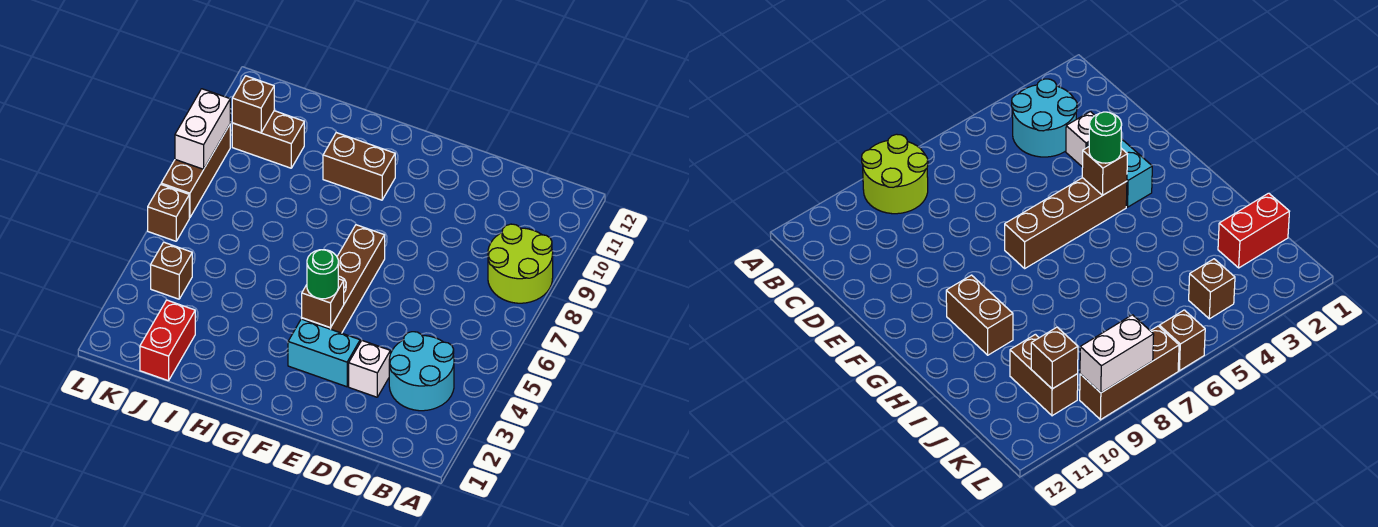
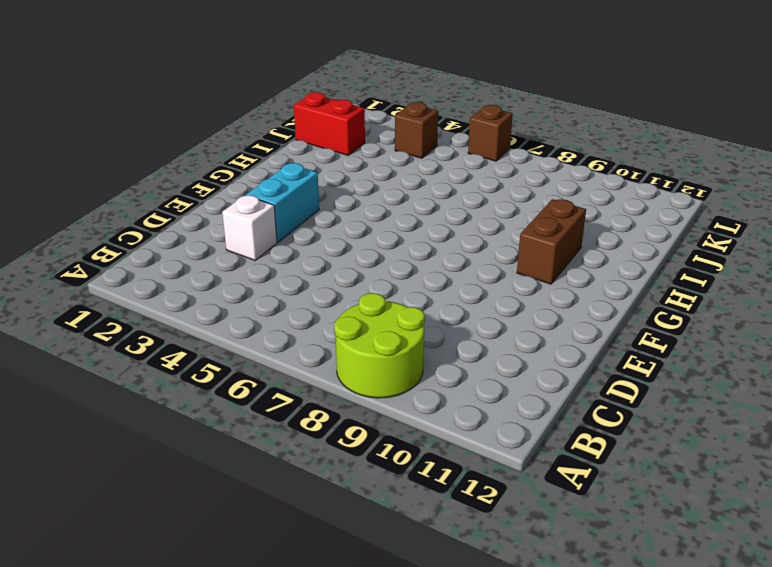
none -> cyan 2x2 round brick [389,332,454,411]
none -> brown 1x4 brick [302,225,385,333]
none -> brown 1x2 brick [232,111,304,168]

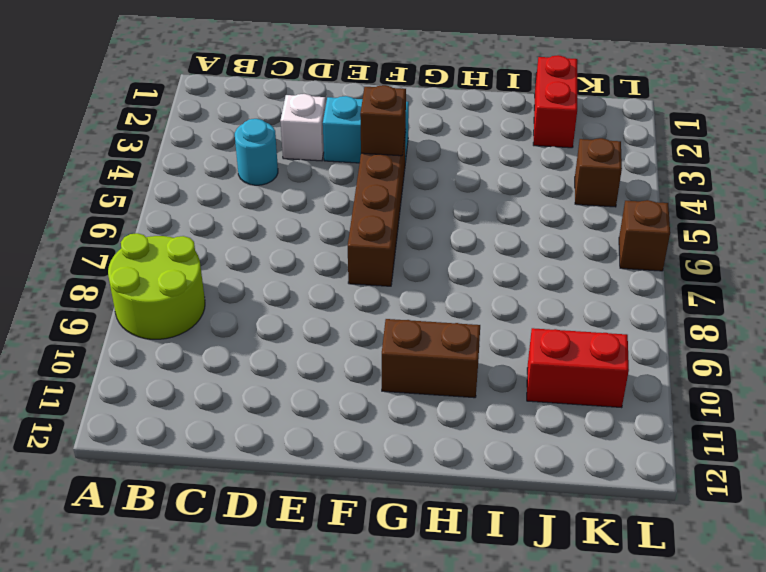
cyan 1x1 round brick [235,119,278,185] -> cyan 2x2 round brick [389,332,454,411]
red 1x2 brick [527,328,629,408] -> brown 1x2 brick [232,111,304,168]
none -> brown 1x3 brick [161,125,230,218]
none -> brown 1x1 brick [232,76,274,133]
none -> white 1x2 brick [175,89,230,169]

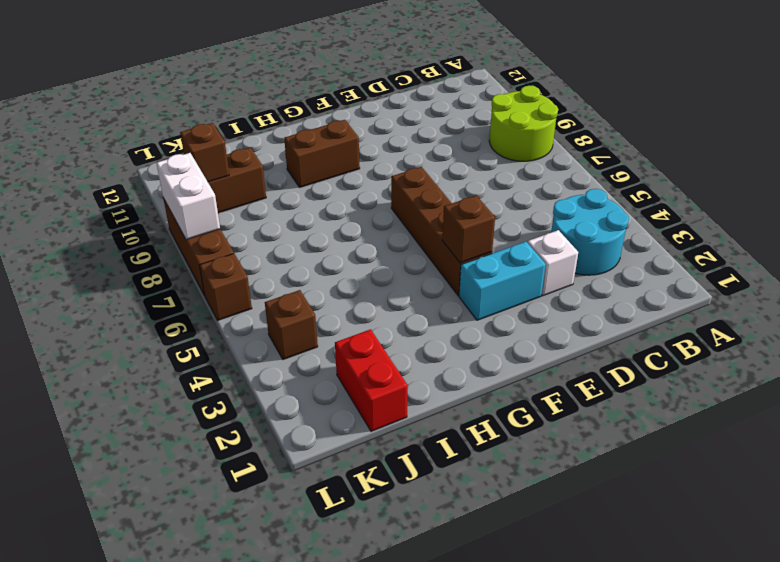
none -> green 1x1 round brick [307,250,338,299]

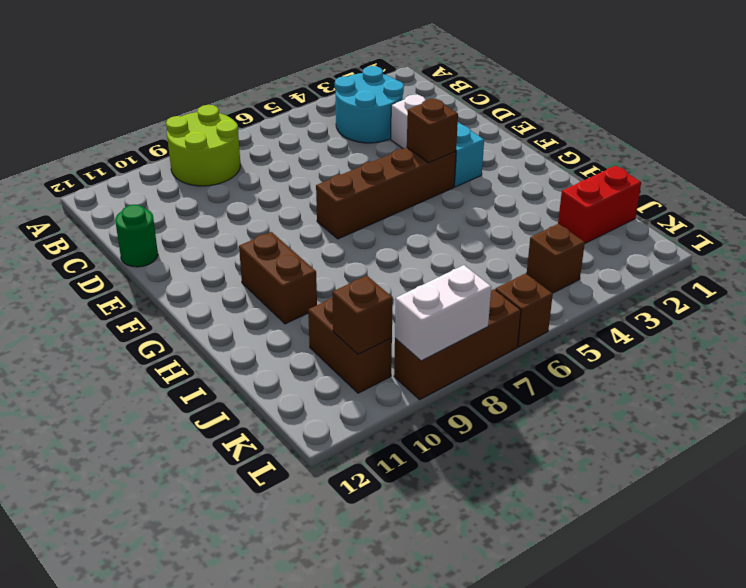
green 1x1 round brick [115,205,158,267] -> green 1x1 round brick moved to [307,250,338,299]

